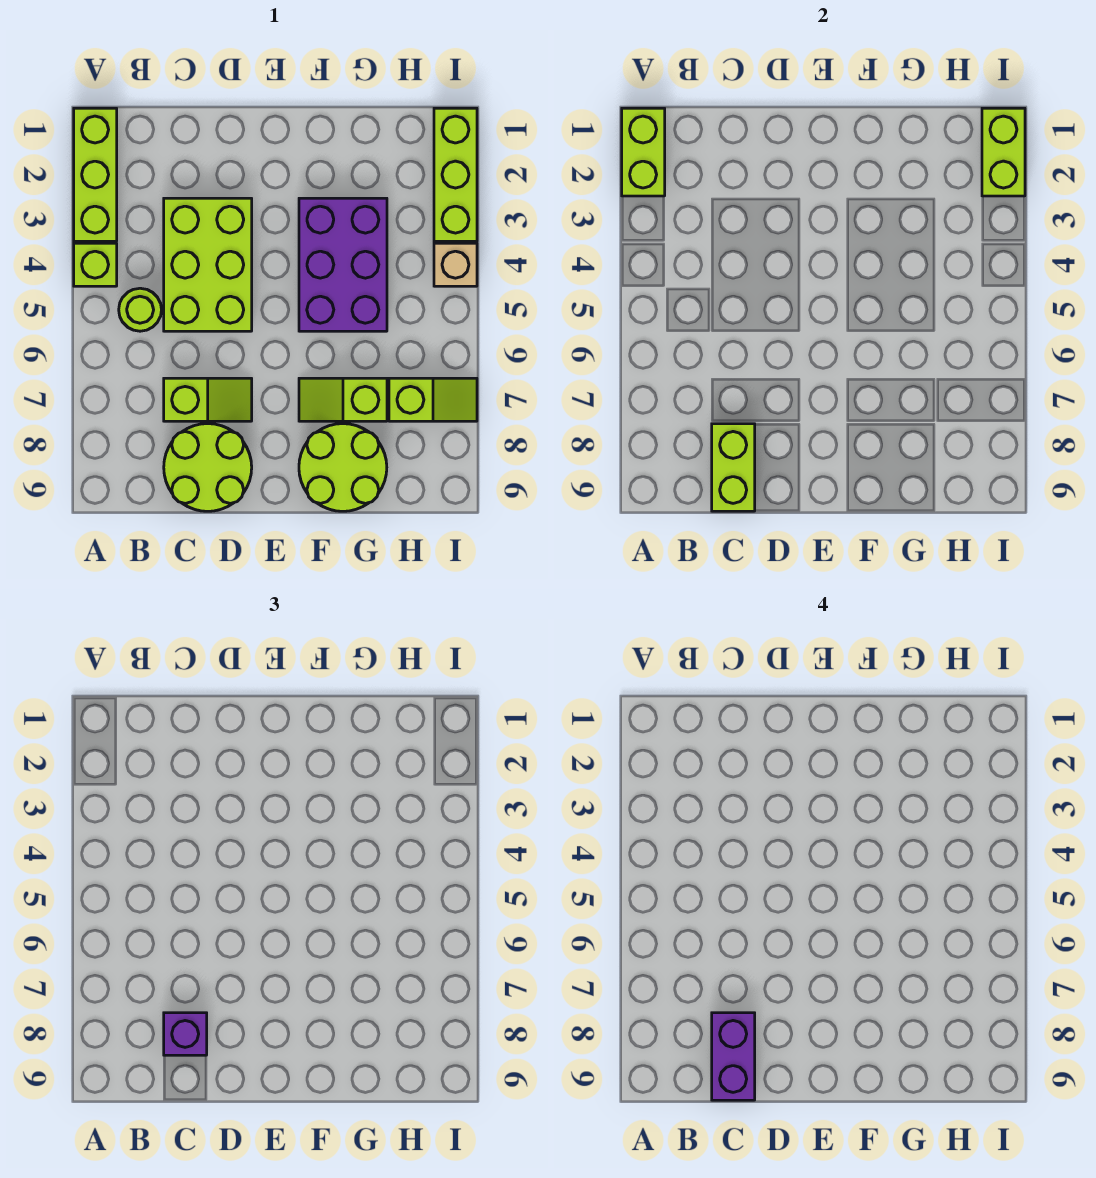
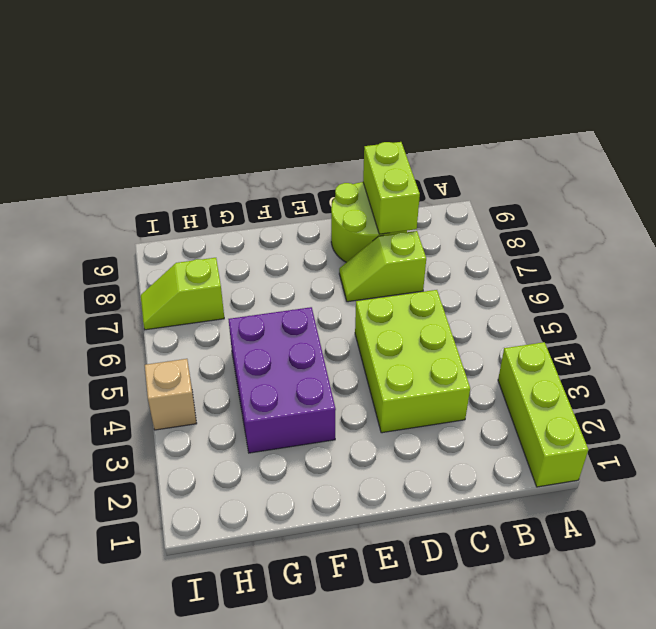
none -> lime 1x1 brick [74,243,117,286]
none -> lime 1x1 round brick [119,288,162,331]
none -> lime 1x2 slope [299,378,387,421]

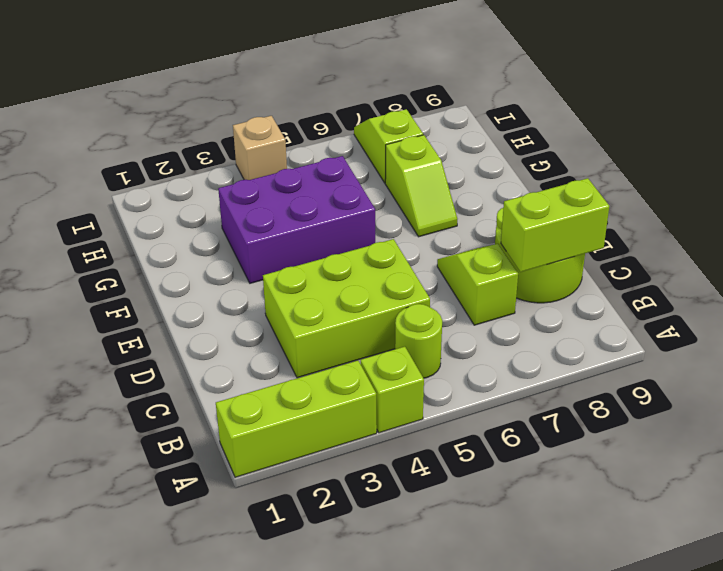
none -> lime 2x2 round brick [299,424,387,511]
none -> lime 1x3 brick [434,108,477,241]
none -> lime 1x2 brick [622,108,665,196]

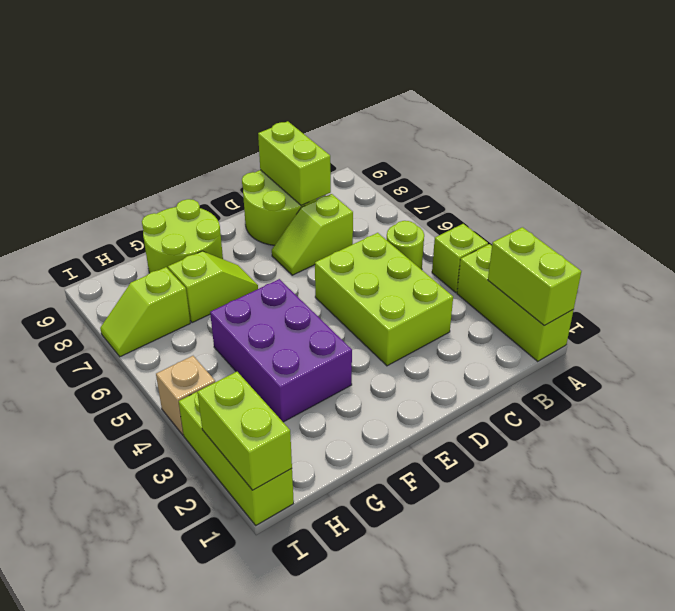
none -> purple 1x1 brick [164,1013,207,1055]
none -> purple 1x2 brick [712,1013,755,1100]

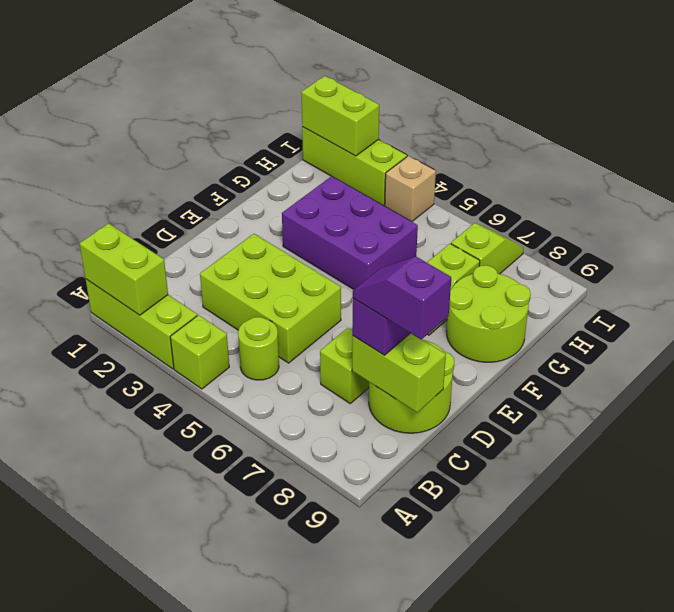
purple 1x2 slope [353,257,451,339] -> purple 1x2 brick [712,1013,755,1100]

